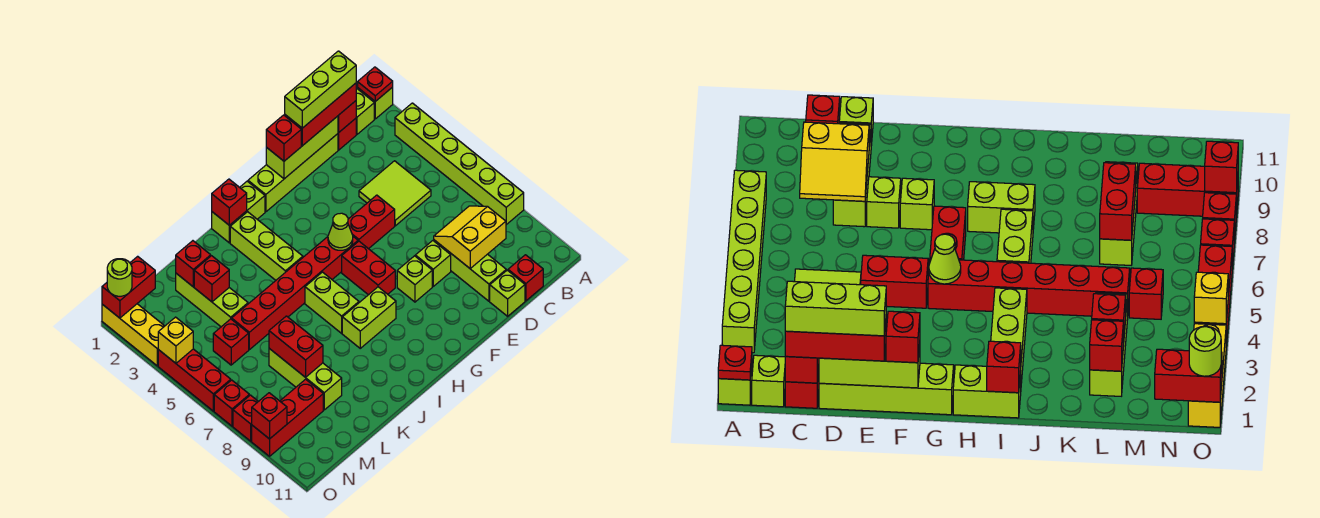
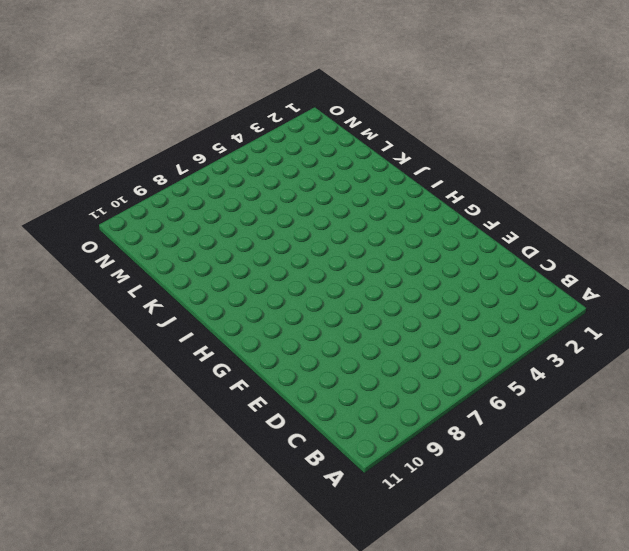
none -> lime 1x1 brick [358,87,393,119]
none -> lime 1x6 brick [395,103,524,225]
none -> lime 1x1 brick [356,88,374,134]
none -> red 1x1 brick [338,118,356,150]

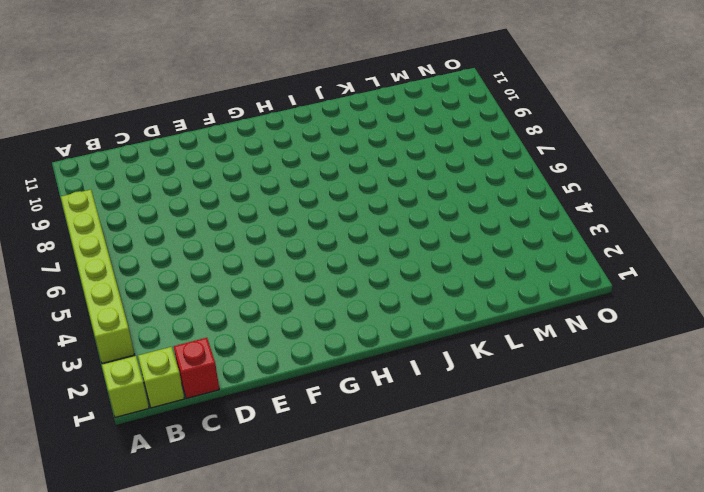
none -> lime 2x2 tile [359,161,431,226]
none -> red 1x1 brick [508,255,543,301]
none -> lime 1x4 brick [248,134,338,212]
none -> lime 1x3 brick [434,240,506,301]

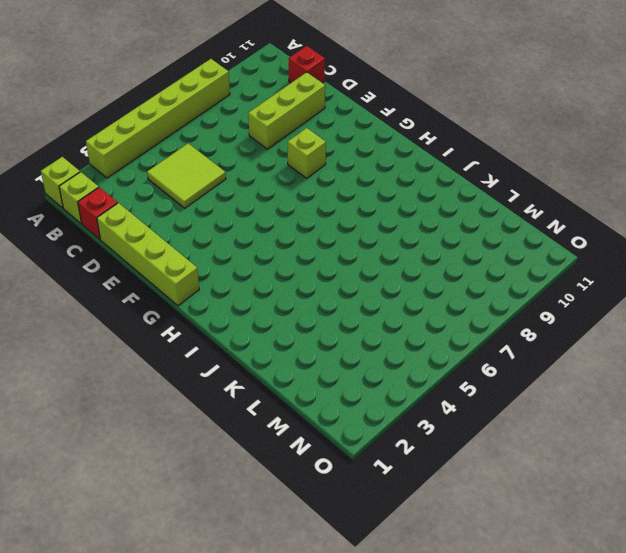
none -> lime 1x1 brick [490,270,525,316]
none -> red 1x2 brick [348,195,395,249]
none -> lime 1x1 brick [415,241,451,286]
none -> red 1x6 brick [232,237,358,350]

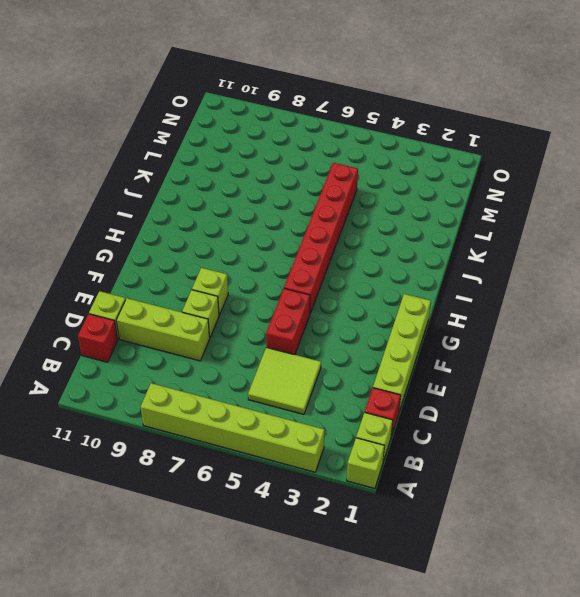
none -> red 1x2 brick [342,241,395,295]
none -> lime 1x2 brick [212,181,265,243]
none -> lime 1x2 brick [342,287,396,348]
none -> lime 1x3 brick [230,212,303,280]

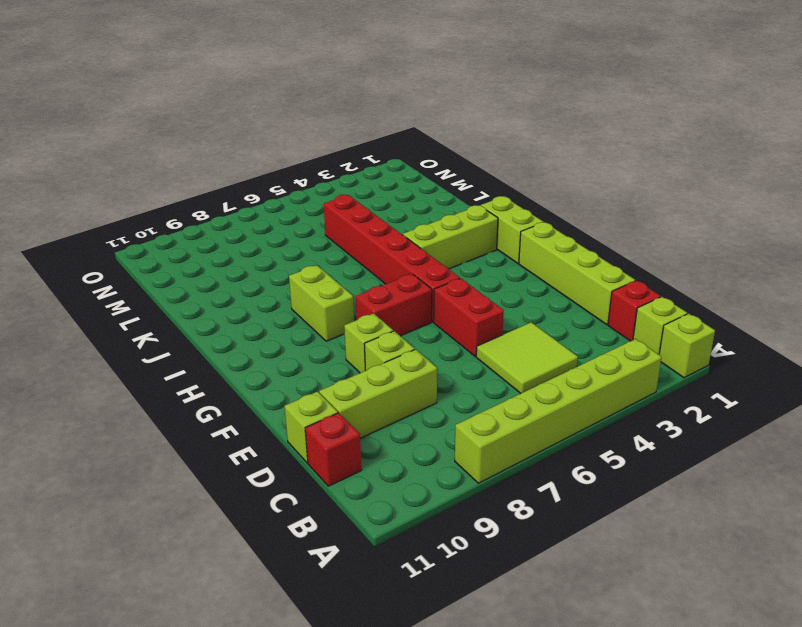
none -> lime 1x2 brick [305,272,359,333]
none -> lime 1x3 brick [176,273,248,327]
none -> lime 1x3 brick [269,348,342,410]
none -> red 1x1 brick [213,319,249,365]

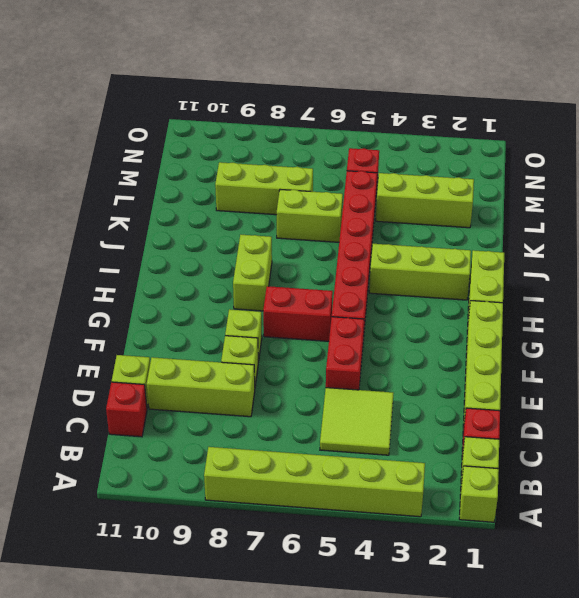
lime 1x2 brick [277,189,343,242] -> lime 1x2 brick moved to [305,272,359,333]
none -> red 1x3 brick [252,379,323,456]
none -> yellow 1x3 brick [102,304,164,366]
none -> red 1x3 brick [158,349,231,411]
none -> red 1x1 brick [214,380,249,426]

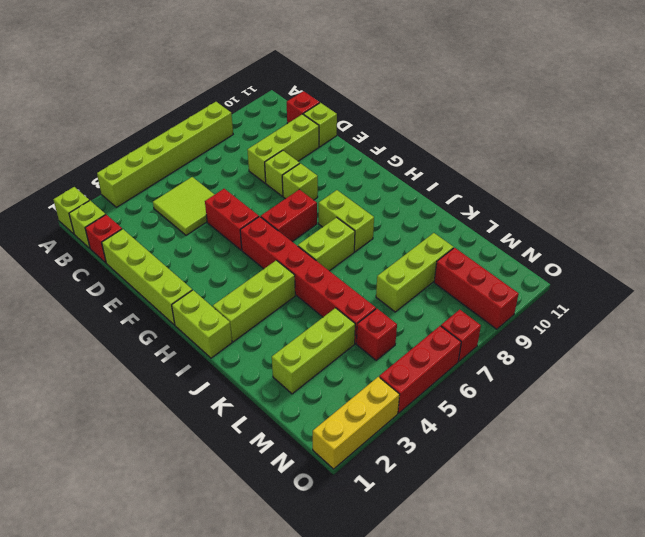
none -> red 1x1 brick [233,395,258,441]
none -> red 1x1 plate [358,67,393,101]
none -> red 1x1 brick [338,101,356,132]
none -> yellow 2x2 slope [434,206,506,268]

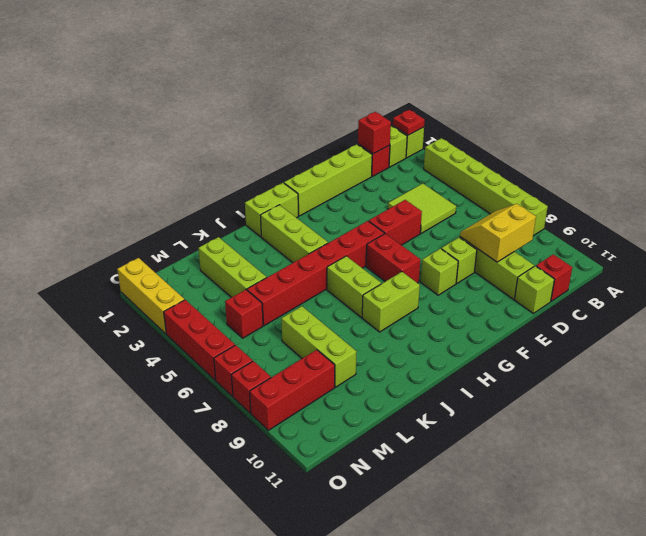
none -> lime 1x3 brick [266,116,338,179]
none -> lime 1x1 cone [328,213,353,250]
none -> red 1x1 brick [212,179,247,225]
none -> red 1x1 brick [176,241,211,287]

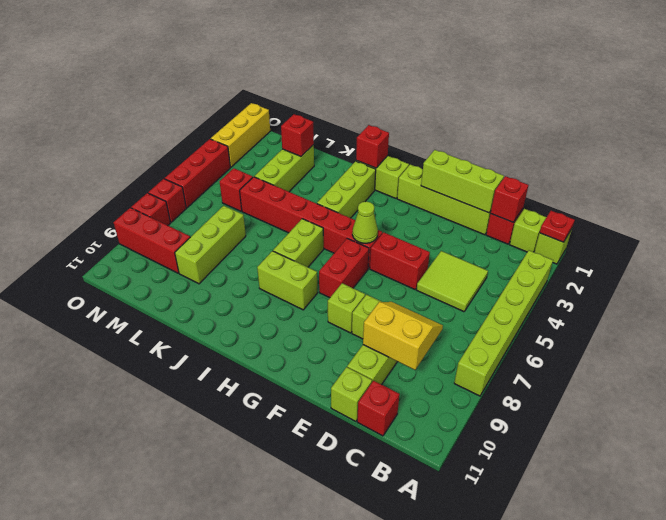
none -> red 1x1 brick [194,256,229,302]
none -> red 1x2 brick [269,316,323,377]
none -> red 1x2 brick [102,256,155,318]
none -> yellow 1x1 brick [158,317,193,363]

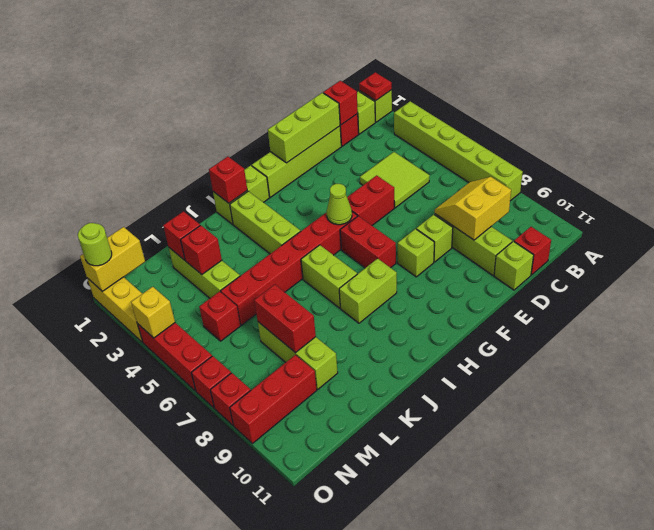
yellow 1x2 brick [80,227,145,292] -> red 1x2 brick [102,256,155,318]
none -> red 1x1 brick [252,393,287,439]
none -> red 1x3 brick [285,83,356,146]
none -> red 1x1 brick [266,115,301,161]
none -> lime 1x3 brick [285,51,356,128]

